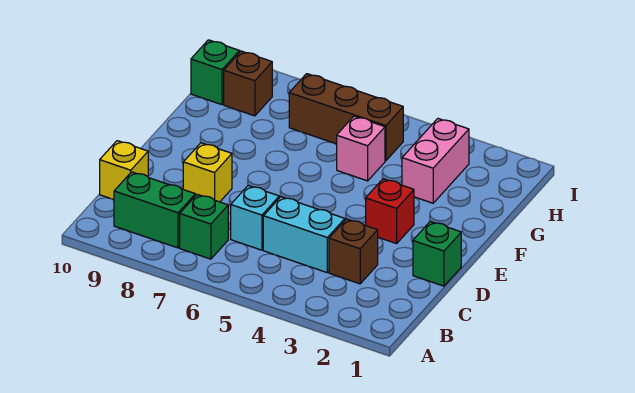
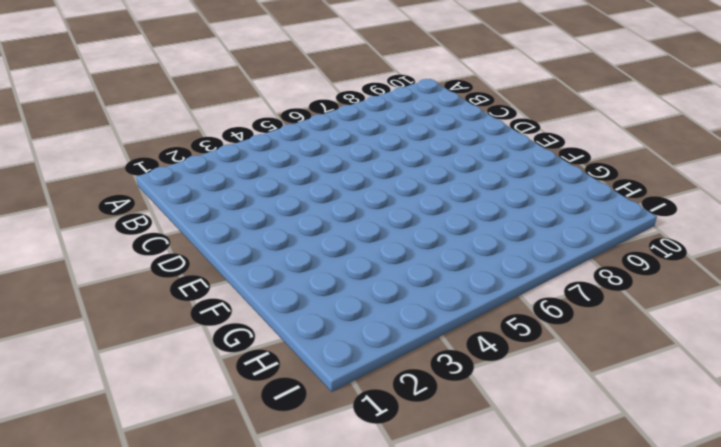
none -> green 1x1 brick [180,194,228,259]
none -> green 1x2 brick [114,172,195,248]
none -> brown 1x1 brick [329,219,378,284]

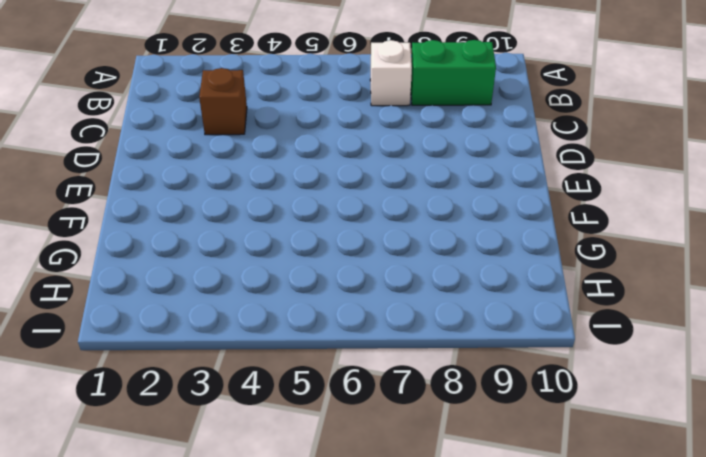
white 1x1 brick [370,40,412,106] -> green 1x1 brick [180,194,228,259]
none -> cyan 1x2 brick [263,197,345,272]
none -> cyan 1x1 brick [231,185,279,250]
none -> yellow 1x1 brick [100,141,148,200]

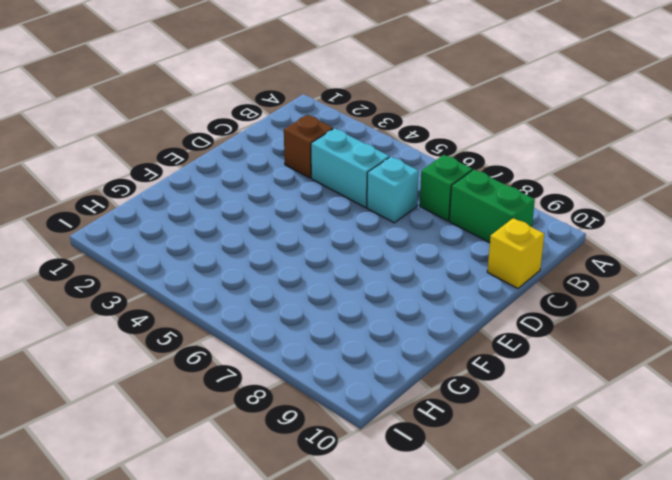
none -> green 1x1 brick [413,221,461,286]
none -> yellow 1x1 brick [183,143,232,202]
none -> red 1x1 brick [366,179,414,244]

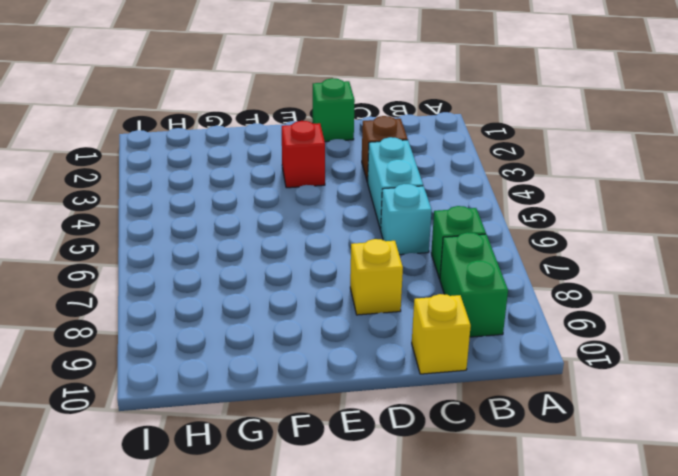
none -> pink 1x2 brick [402,119,469,203]
none -> pink 1x1 brick [337,116,385,181]
none -> brown 1x3 brick [289,74,403,161]

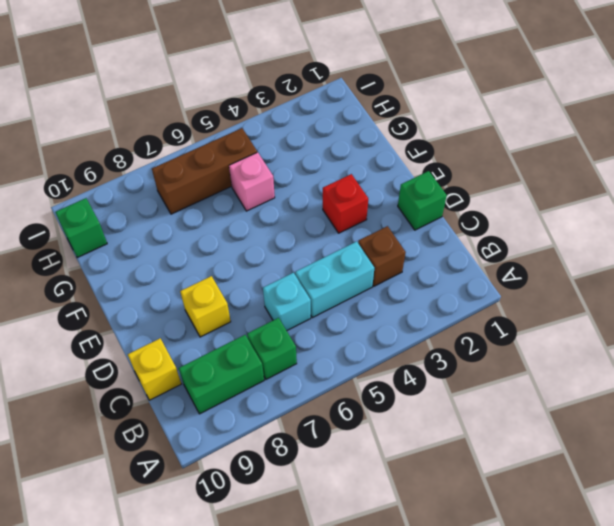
none -> pink 1x2 brick [402,119,469,203]
none -> brown 1x1 brick [224,51,272,116]

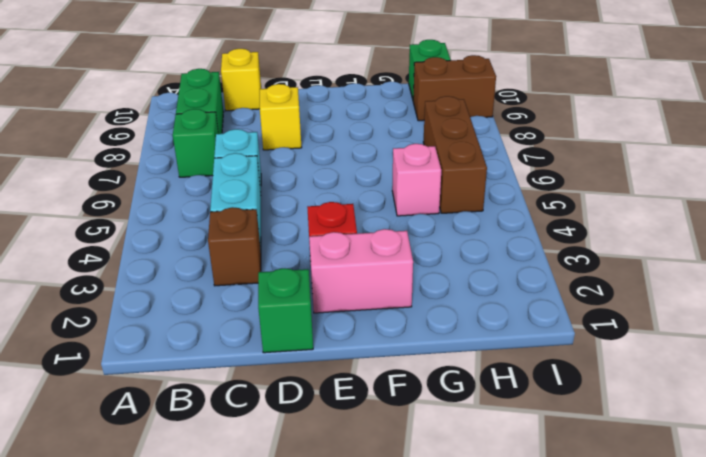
pink 1x2 brick [309,229,413,313] -> pink 1x2 brick moved to [402,119,469,203]
brown 1x2 brick [413,55,496,121] -> brown 1x1 brick [224,51,272,116]

